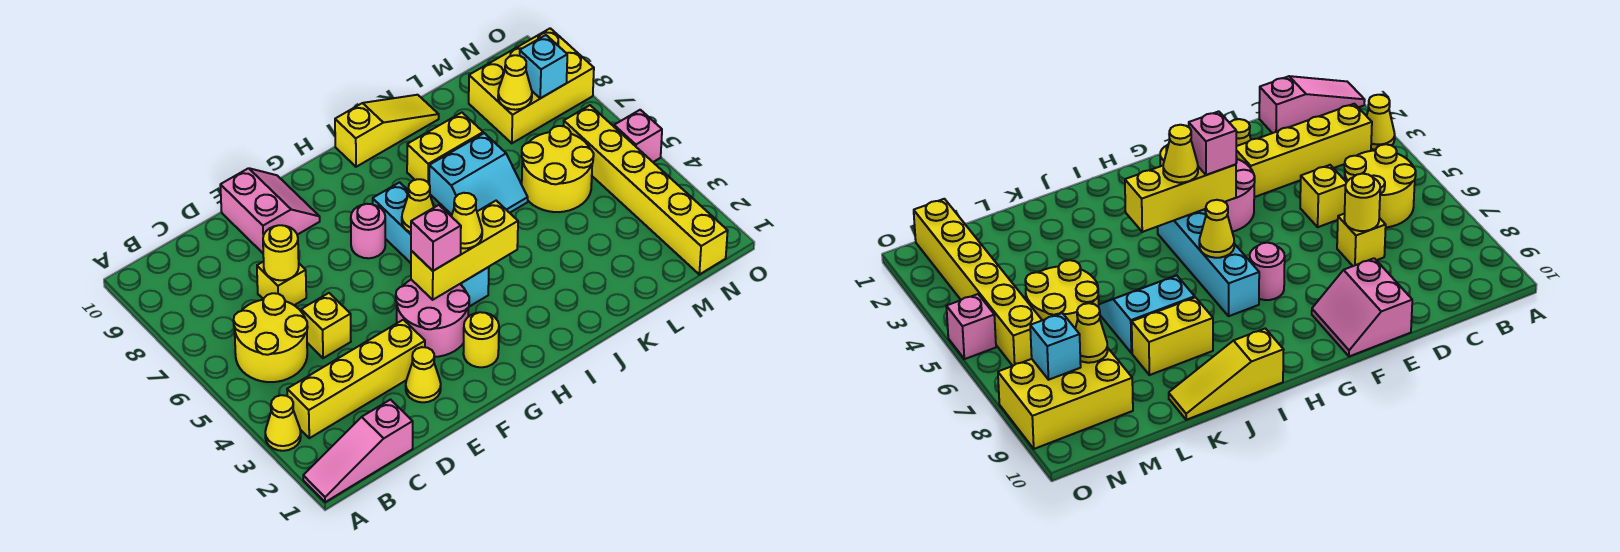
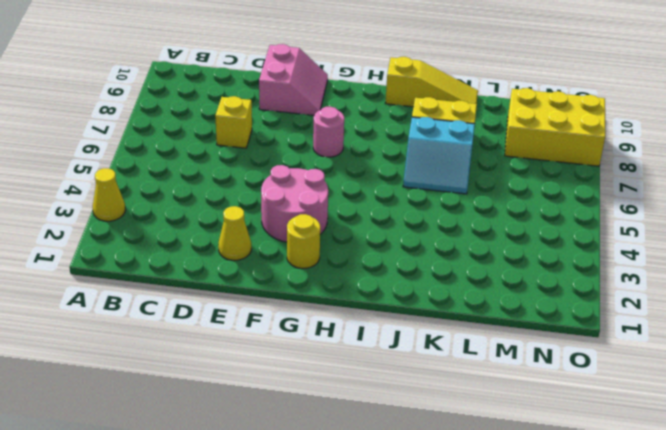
none -> pink 1x3 slope [303,400,413,502]
none -> yellow 1x4 brick [287,320,425,438]
none -> yellow 2x2 round brick [234,293,308,382]

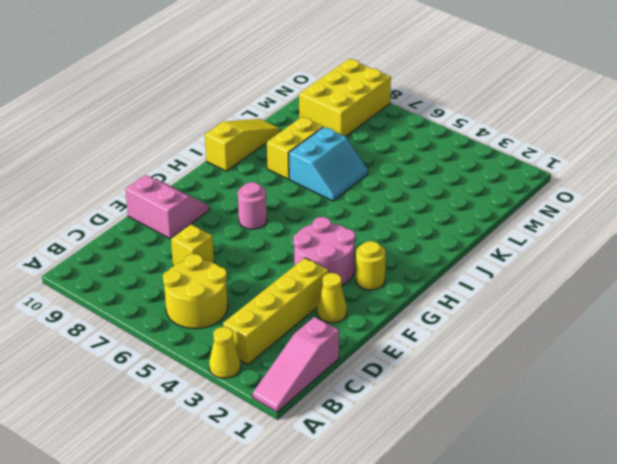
none -> yellow 1x1 brick [301,293,351,358]
none -> cyan 1x4 brick [373,182,489,307]
none -> yellow 2x2 round brick [522,126,594,212]

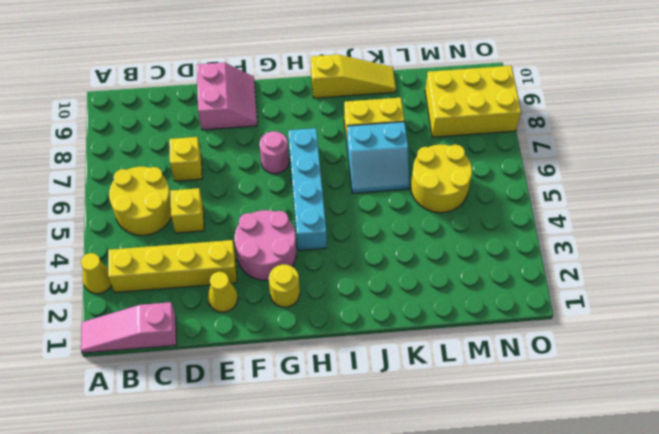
none -> yellow 1x6 brick [564,105,728,274]
none -> pink 1x1 brick [614,110,662,162]
none -> yellow 1x1 round brick [263,225,299,280]

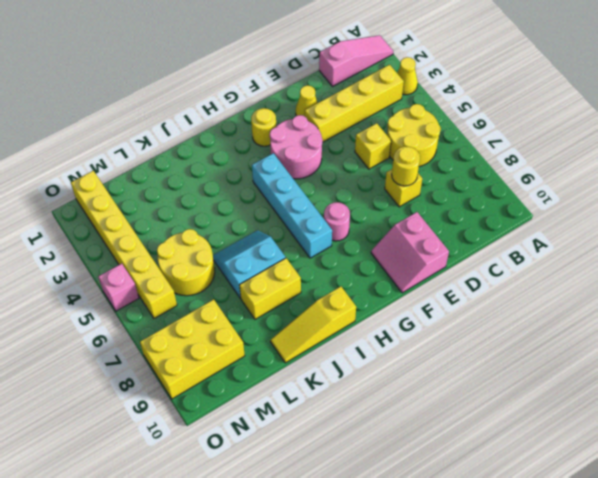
none -> yellow 1x3 brick [411,201,518,300]
none -> yellow 1x1 cone [402,179,434,232]
none -> yellow 1x1 cone [498,55,532,110]

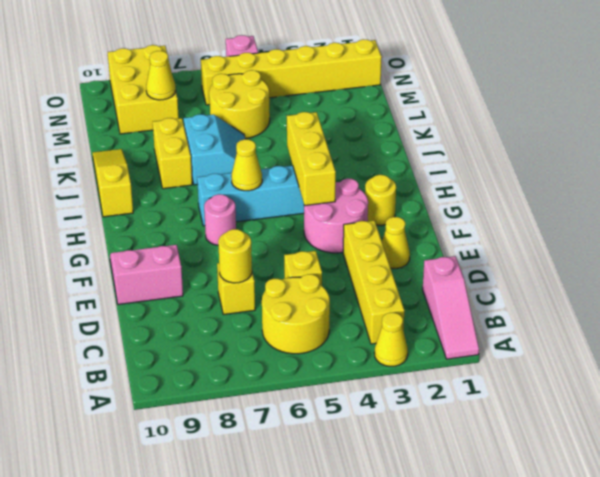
none -> cyan 1x1 brick [519,35,567,98]
none -> pink 1x1 brick [411,205,461,271]
none -> yellow 1x1 cone [451,193,482,248]

